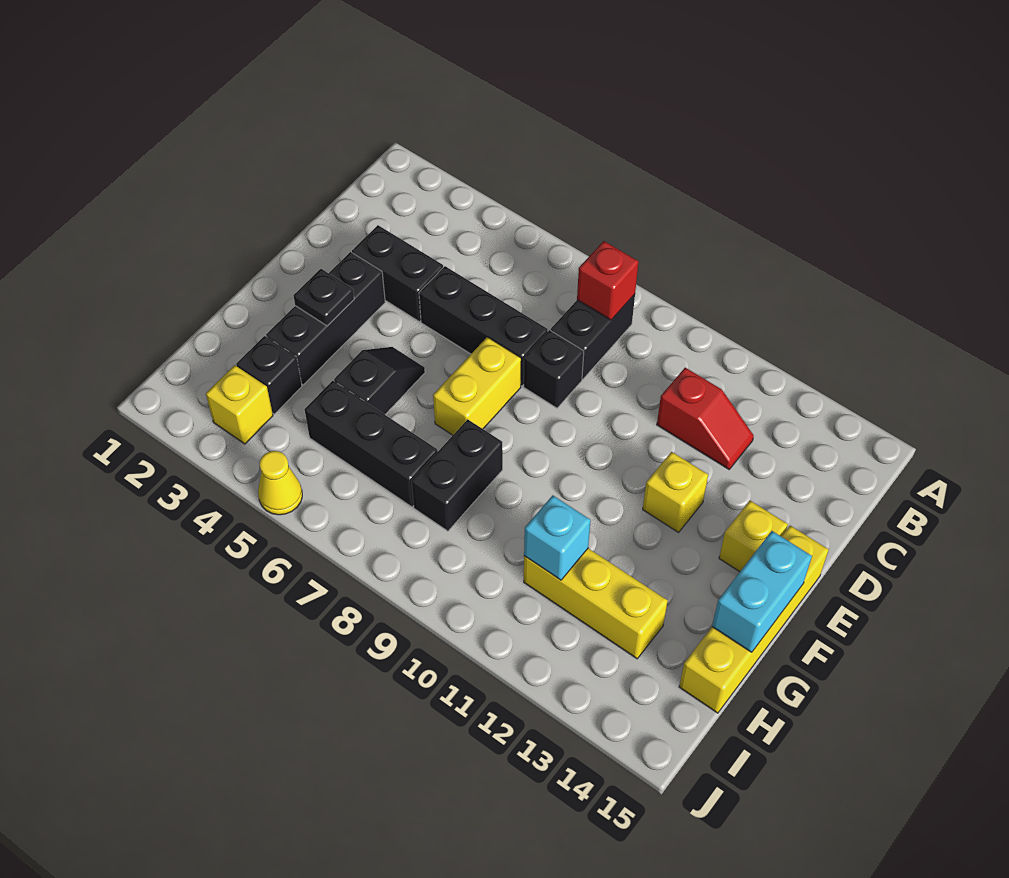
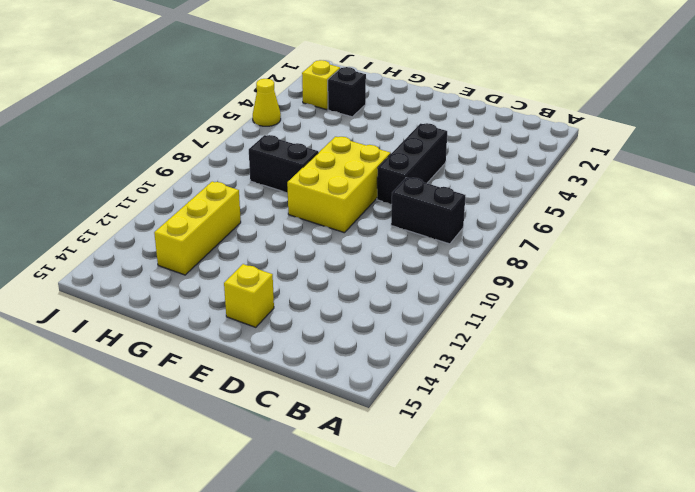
yellow 2x3 brick [287,137,391,233] -> yellow 1x2 brick [433,337,521,435]
none -> red 1x2 slope [657,368,754,469]
none -> black 1x2 brick [352,225,443,322]
none -> black 1x1 brick [524,330,584,408]

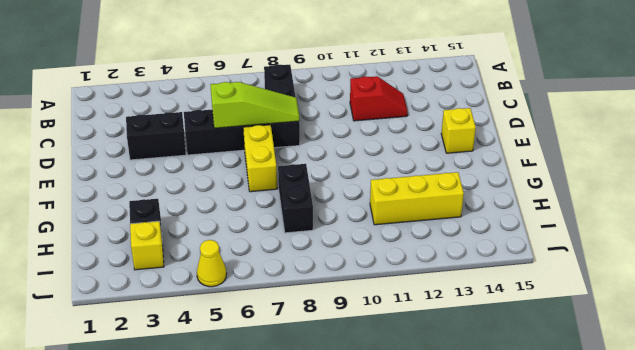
lime 1x3 slope [210,82,299,128] -> none
none -> black 1x3 brick [266,252,385,385]
none -> yellow 1x1 brick [643,452,708,532]
none -> yellow 1x4 brick [679,526,829,713]

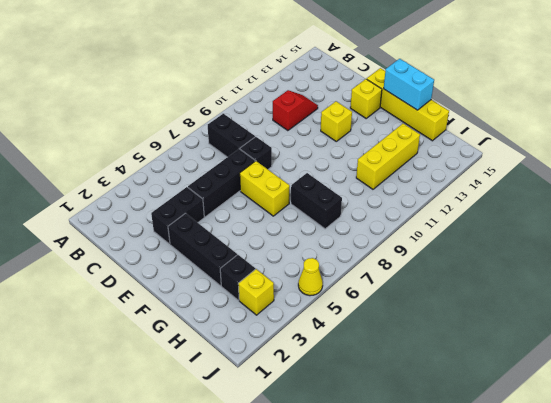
none -> black 1x2 slope [334,347,425,414]
none -> black 1x3 brick [305,381,438,507]
none -> red 1x1 brick [577,241,639,320]

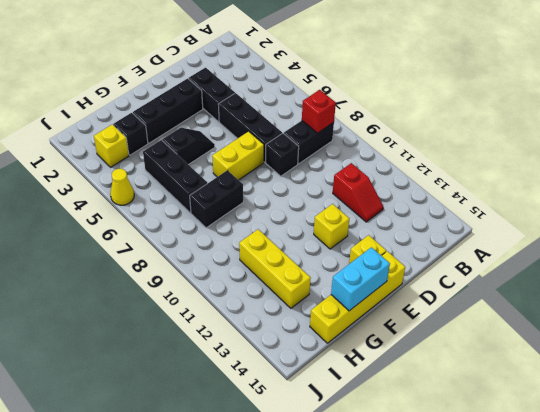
none -> black 1x1 plate [294,269,354,326]
none -> cyan 1x1 brick [524,495,591,580]

